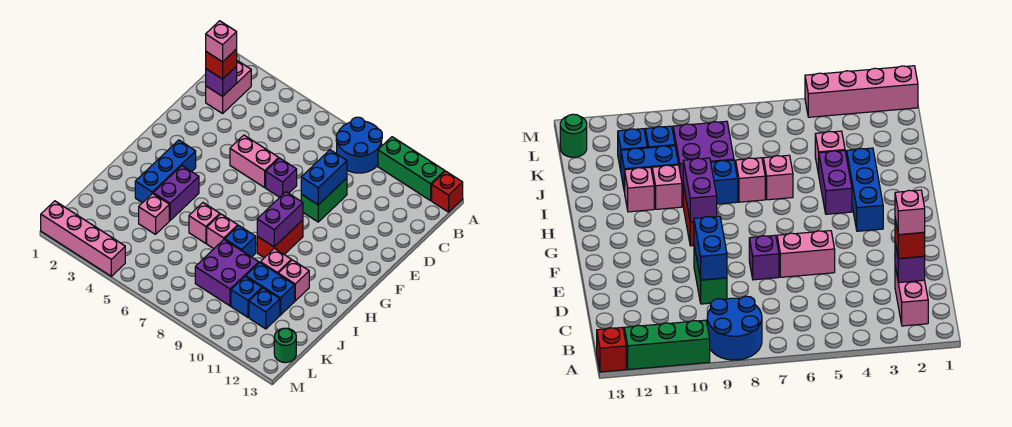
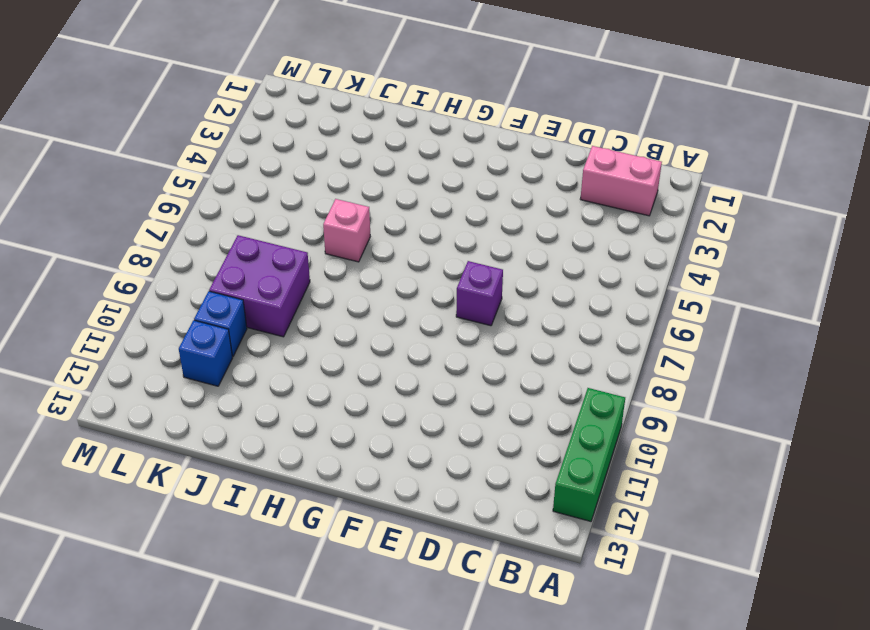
none -> blue 2x2 round brick [336,117,382,173]
none -> red 1x1 brick [432,171,463,212]
none -> green 1x2 brick [301,178,347,222]

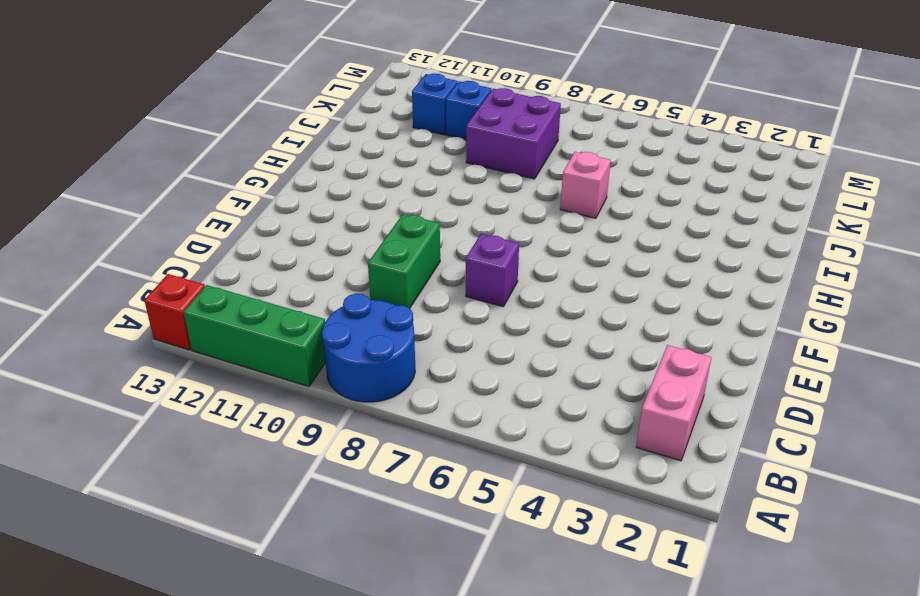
none -> pink 1x2 brick [230,135,279,187]
none -> blue 1x3 brick [135,140,196,203]
none -> red 1x2 brick [257,220,303,258]

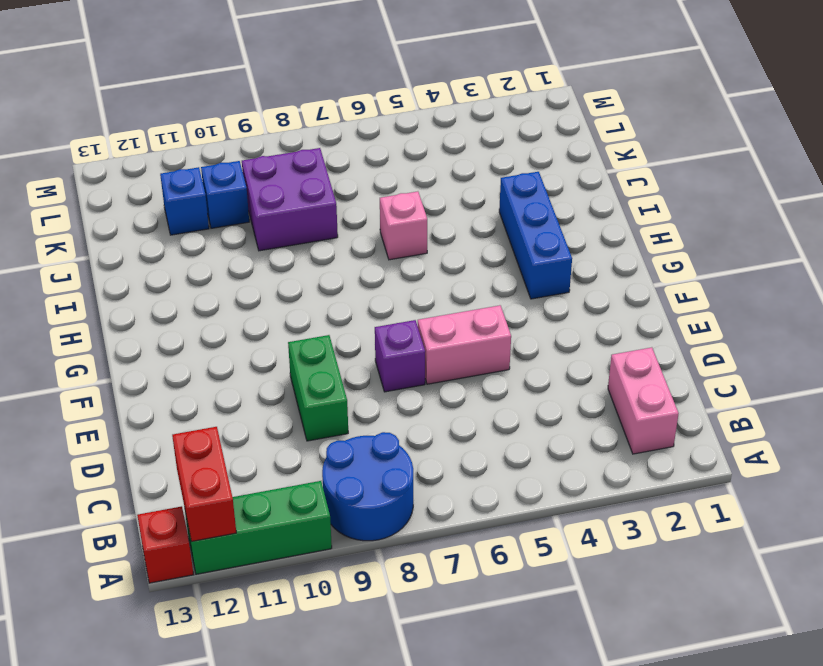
red 1x2 brick [172,427,236,542] -> red 1x2 brick moved to [257,220,303,258]
none -> purple 1x2 brick [153,166,199,220]
none -> pink 1x1 brick [207,214,238,249]
none -> blue 1x1 brick [225,225,256,257]

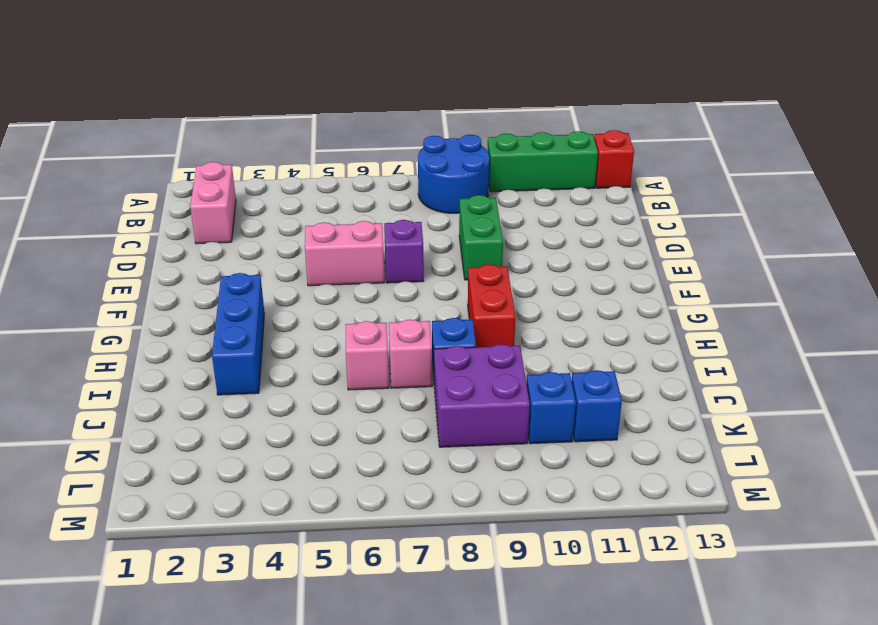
none -> purple 1x2 brick [153,166,199,220]
none -> pink 1x1 brick [260,248,291,274]
none -> pink 1x1 brick [278,260,309,301]

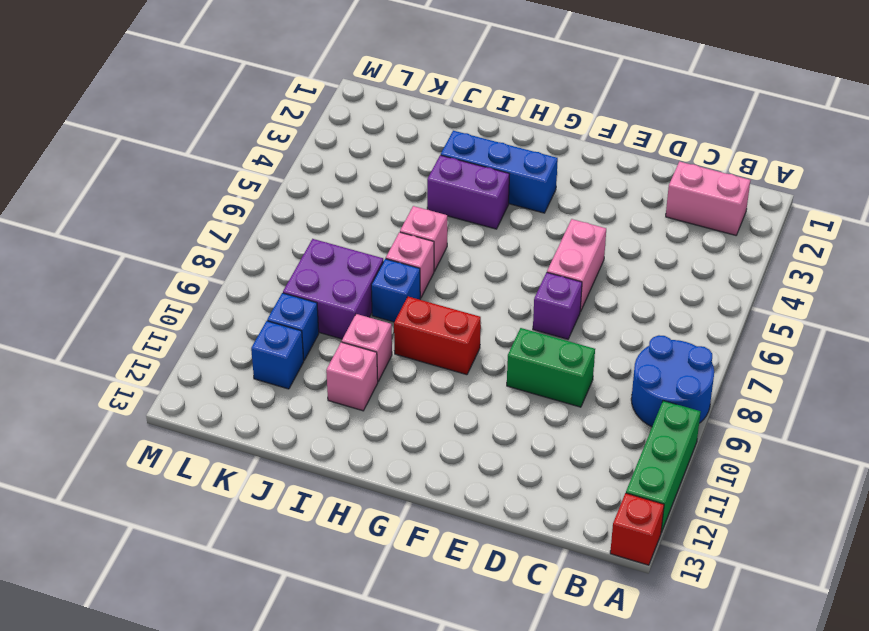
none -> pink 1x1 brick [139,193,169,234]
none -> blue 1x2 brick [246,262,295,315]
none -> green 1x1 round brick [274,328,296,363]

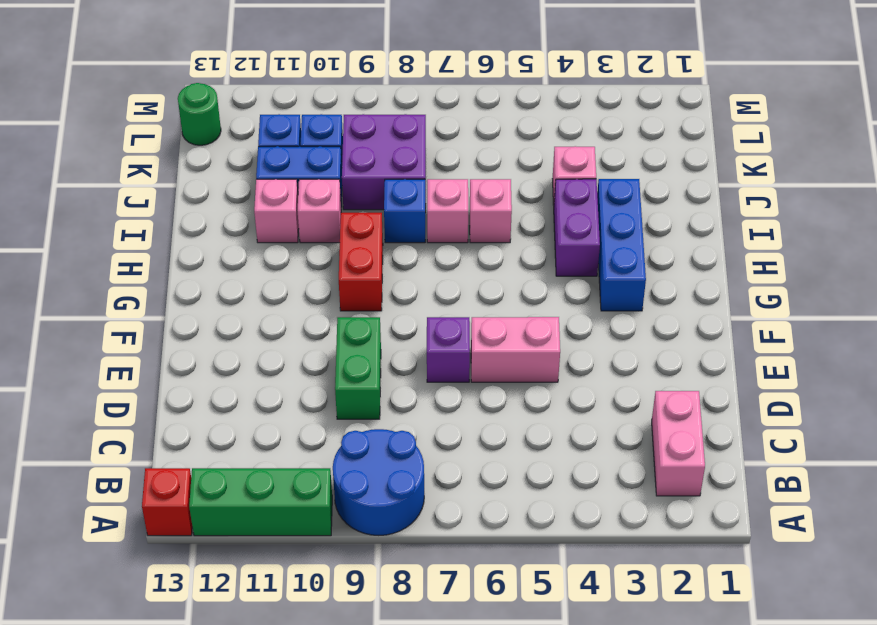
none -> pink 1x4 brick [41,201,125,276]
none -> purple 1x1 brick [206,66,237,96]
none -> blue 1x2 brick [301,150,347,205]

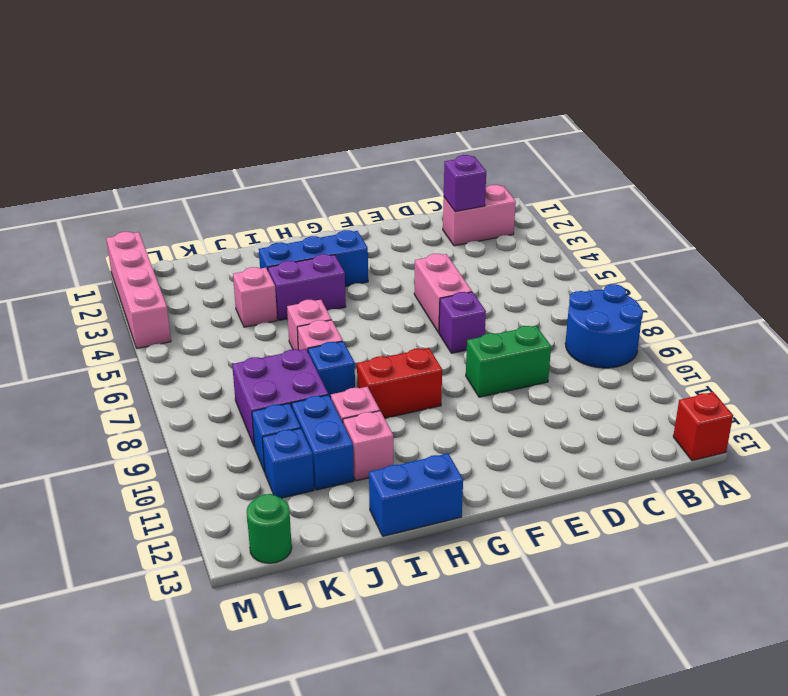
blue 1x2 brick [369,453,463,536] -> blue 1x2 brick moved to [301,150,347,205]
none -> green 1x3 brick [378,137,445,201]
none -> purple 1x2 brick [257,192,303,247]
none -> red 1x1 brick [206,49,237,79]

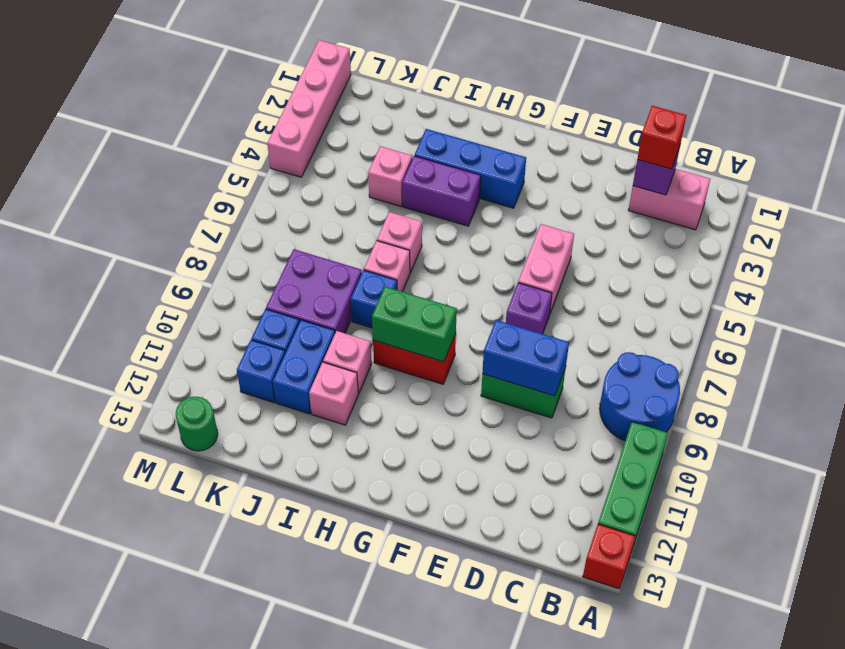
green 1x2 brick [372,287,457,362] -> purple 1x2 brick [257,192,303,247]
none -> pink 1x1 brick [206,21,237,62]

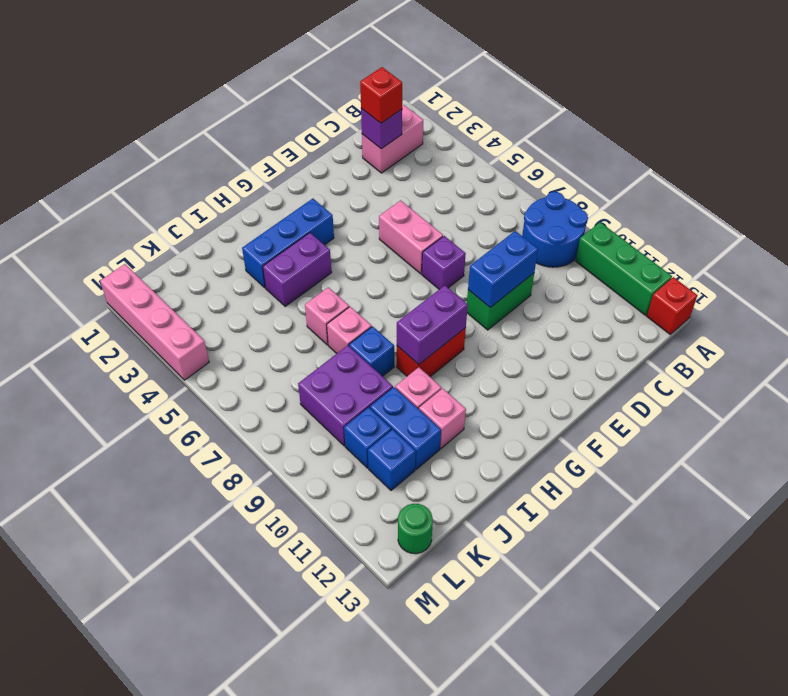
none -> pink 1x1 brick [139,193,169,234]
none -> pink 1x1 brick [206,21,237,62]

